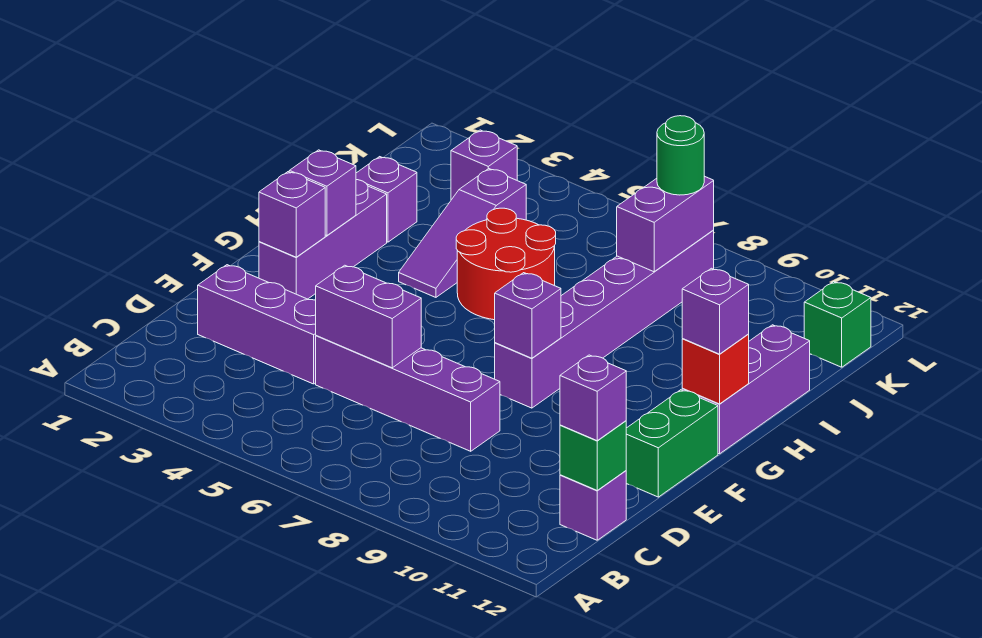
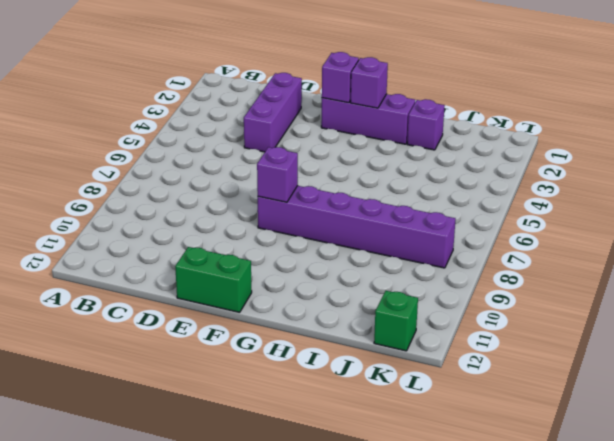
none -> purple 1x1 brick [560,471,626,540]
none -> purple 1x4 brick [316,336,500,451]
none -> purple 1x3 brick [682,325,810,454]

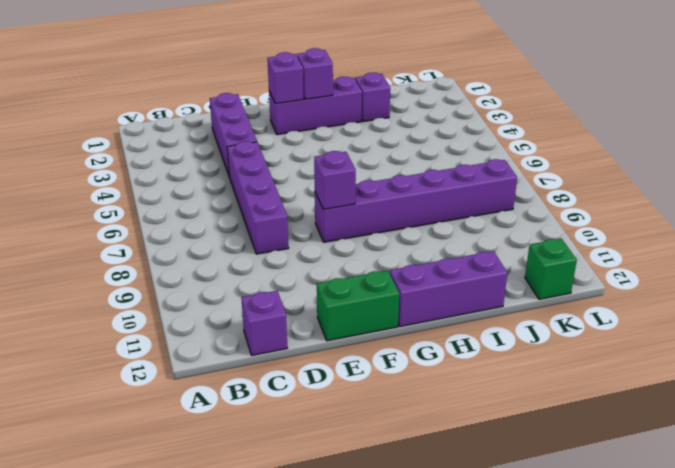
none -> purple 1x3 slope [399,169,526,297]
none -> red 2x2 round brick [456,208,556,320]
none -> purple 1x1 brick [451,130,517,200]

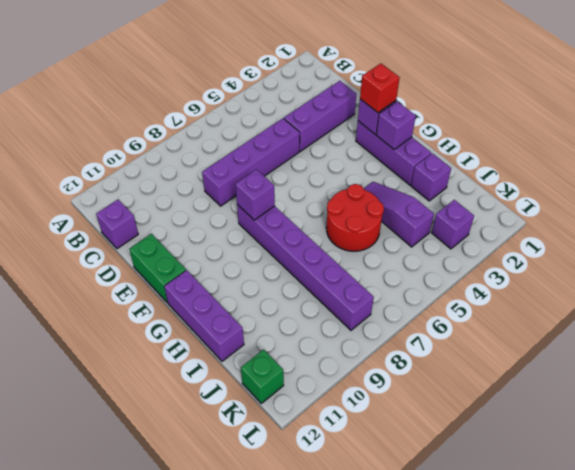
red 1x1 brick [360,63,400,113] -> red 1x1 brick moved to [682,334,749,404]
none -> green 1x1 brick [560,421,626,491]
none -> purple 1x2 brick [316,265,421,368]
none -> purple 1x2 brick [617,176,714,272]

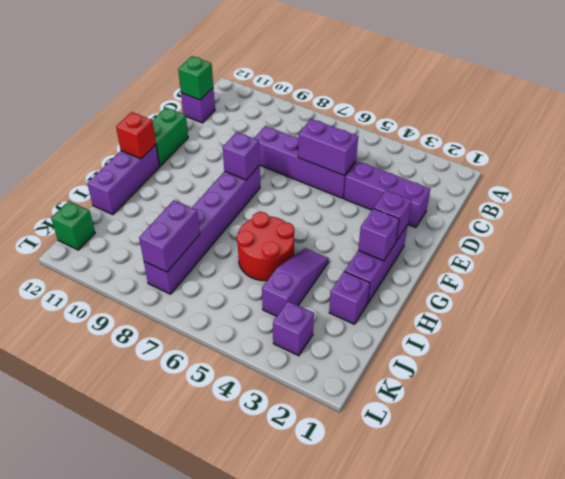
none -> purple 1x1 brick [560,355,626,441]
none -> purple 1x1 brick [682,268,749,354]
none -> green 1x1 round brick [657,116,704,195]

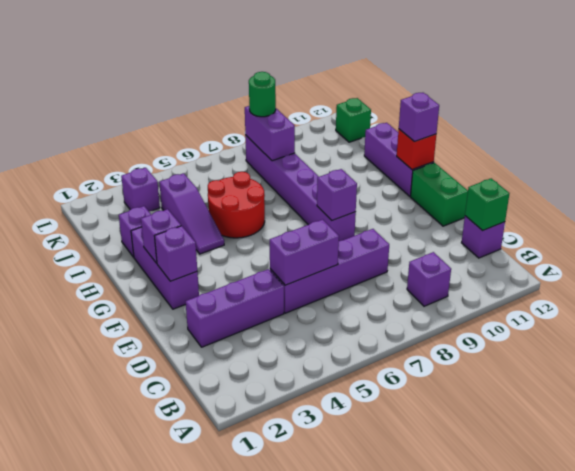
purple 1x1 brick [407,252,451,306] -> purple 1x1 brick moved to [560,355,626,441]

